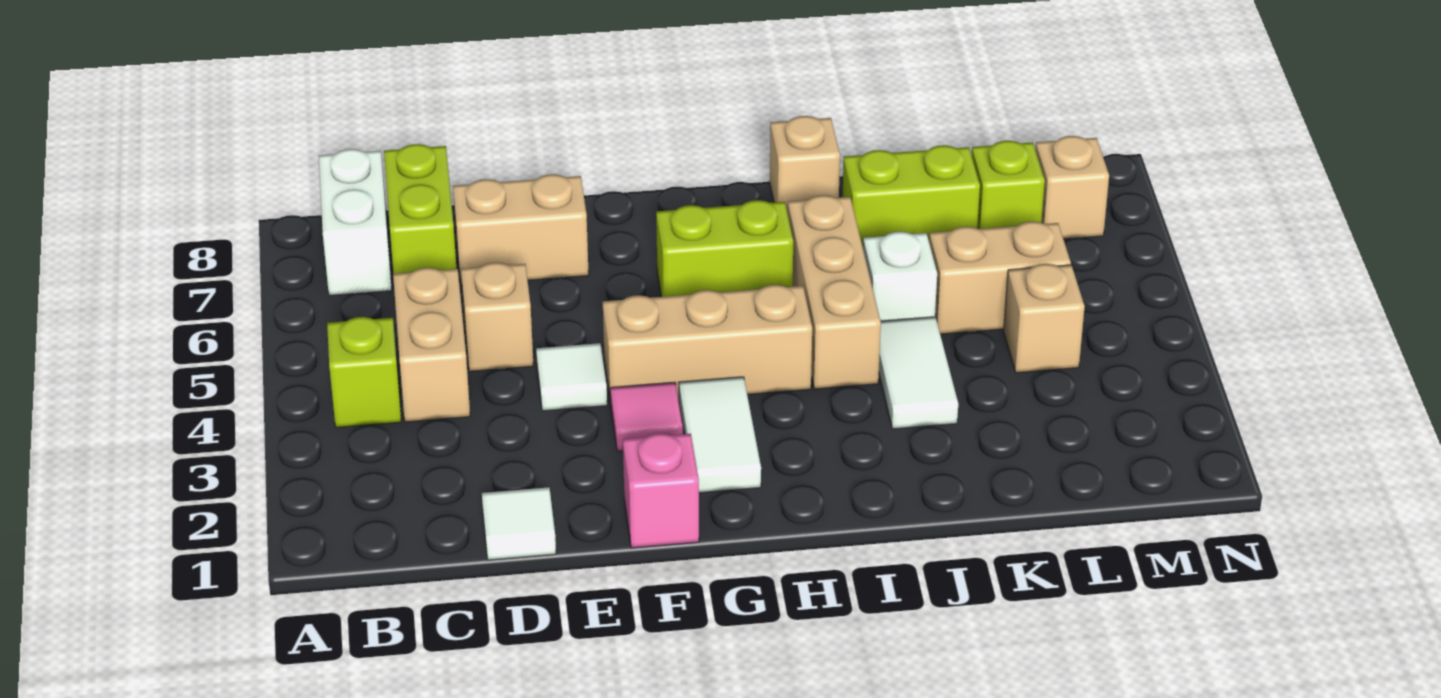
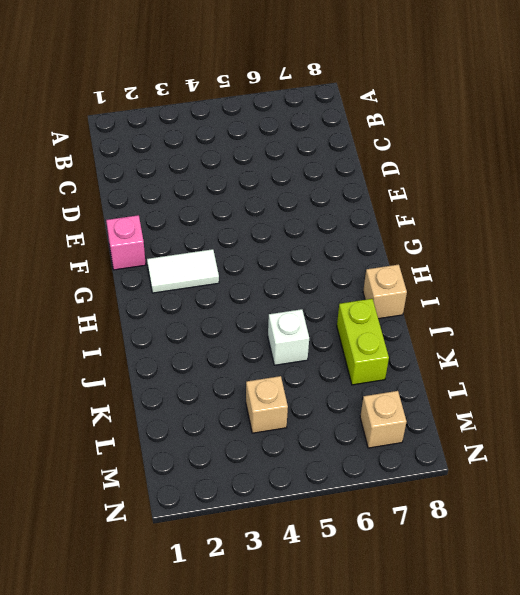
none -> lime 1x1 brick [327,317,401,427]
none -> white 1x2 brick [319,149,392,296]
none -> tan 1x2 brick [393,268,470,422]

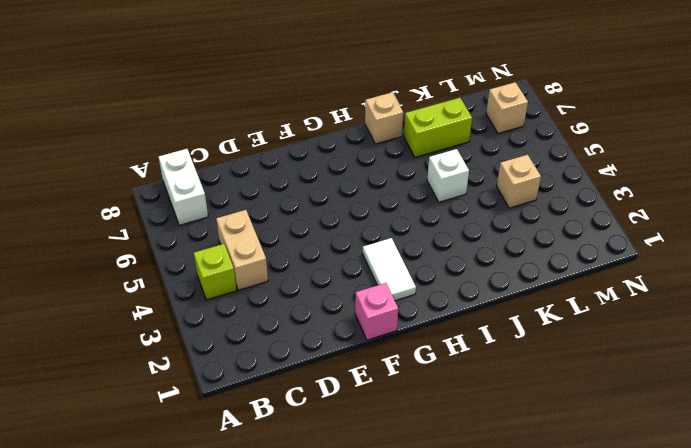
none -> lime 1x2 brick [384,144,456,274]
none -> white 1x1 tile [482,487,556,560]
none -> tan 1x1 brick [461,262,533,371]

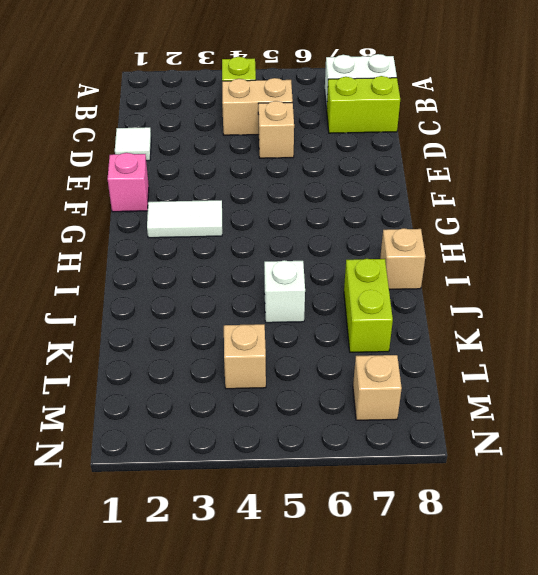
none -> tan 1x2 brick [453,174,589,285]
none -> white 1x1 tile [536,343,607,411]
none -> pink 1x1 tile [610,382,683,451]

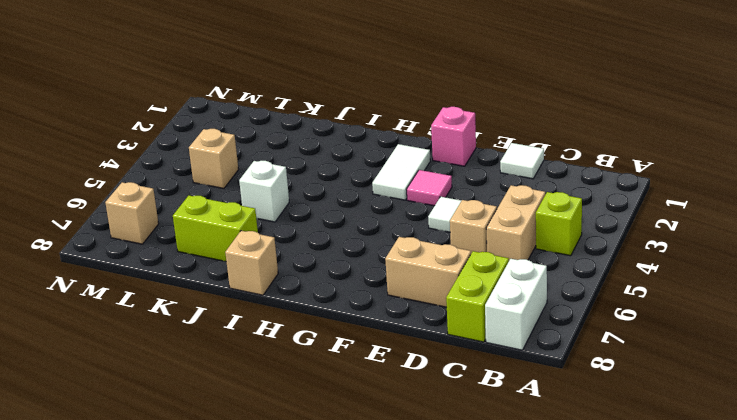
none -> tan 1x3 brick [603,285,812,405]
none -> lime 1x2 brick [656,200,793,297]
none -> tan 1x3 brick [788,195,881,389]

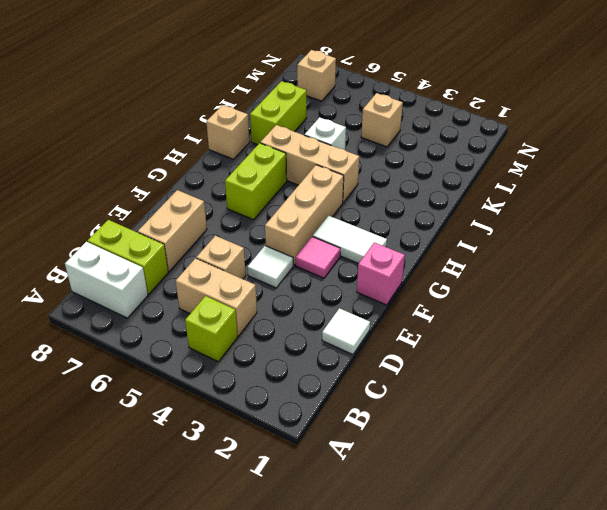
none -> white 1x2 tile [879,317,958,429]
none -> tan 1x2 brick [929,221,1071,334]
none -> lime 1x1 brick [972,141,1045,229]

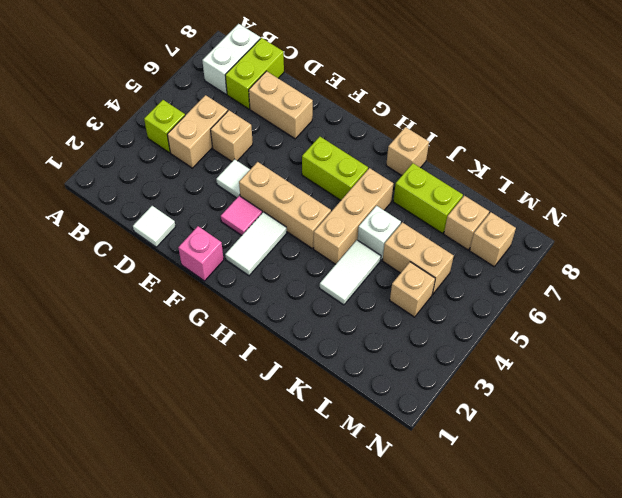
tan 1x1 brick [444,195,489,250] -> lime 1x1 brick [972,141,1045,229]

